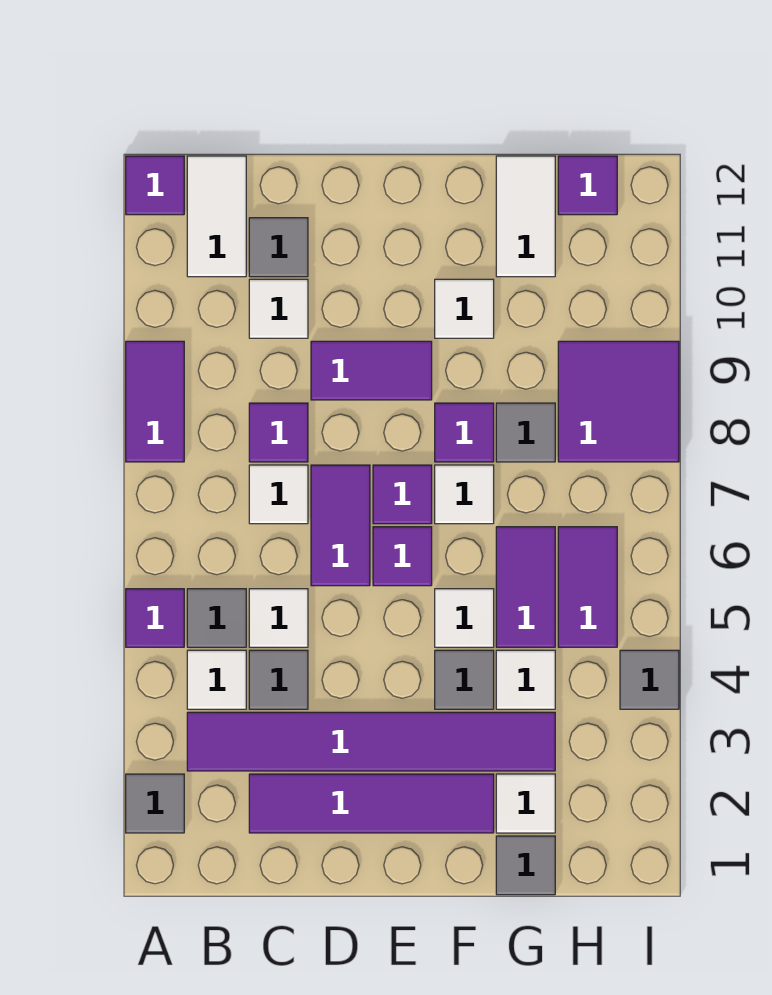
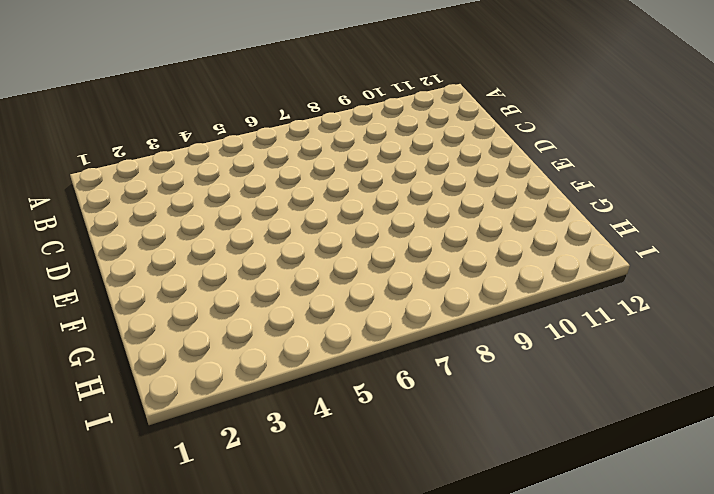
none -> grey 1x1 tile [126,774,184,833]
none -> purple 1x1 tile [126,589,184,647]
none -> purple 1x2 tile [126,341,184,462]
none -> purple 1x1 tile [126,156,184,215]

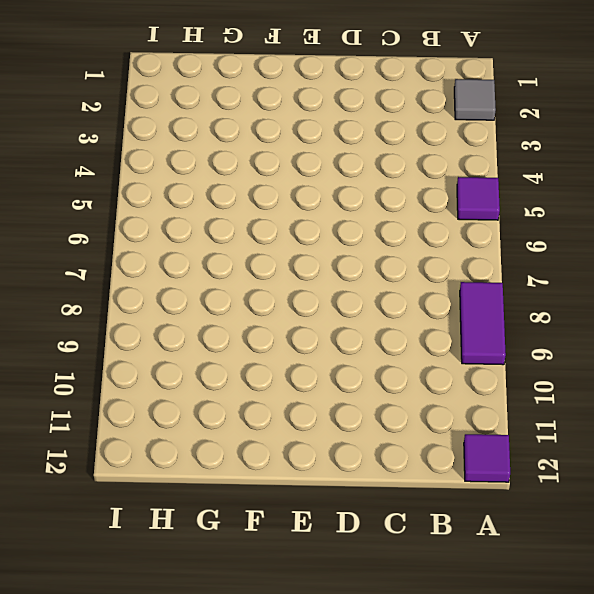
none -> purple 1x6 tile [187,712,555,771]
none -> white 1x1 tile [187,650,246,709]
none -> grey 1x1 tile [187,589,246,647]
none -> white 1x2 tile [187,156,246,277]

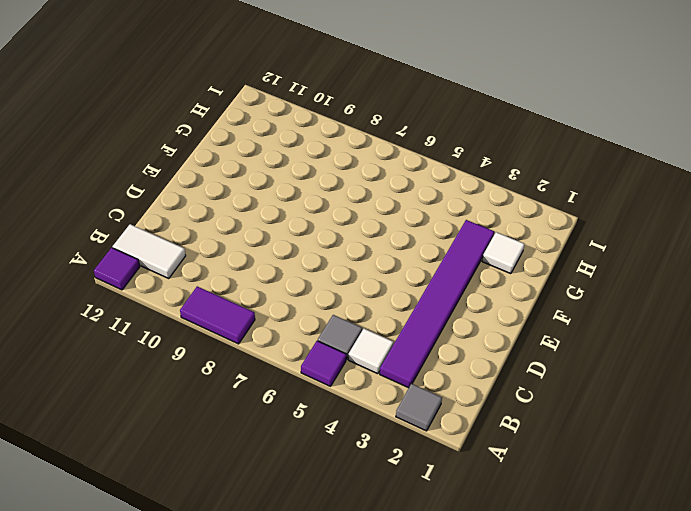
none -> purple 1x4 tile [249,774,494,833]
none -> grey 1x1 tile [249,650,308,709]
none -> white 1x1 tile [249,589,308,647]
none -> white 1x1 tile [249,465,308,524]

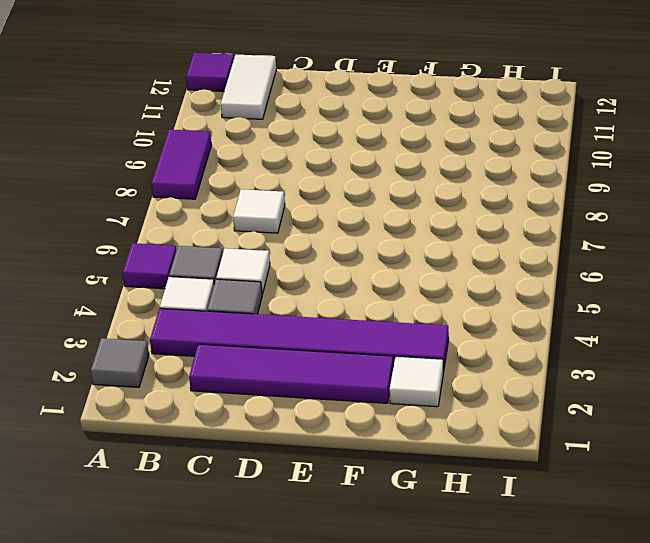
none -> purple 1x1 tile [249,403,308,462]
none -> white 1x1 tile [249,279,308,338]
none -> grey 1x1 tile [249,218,308,277]
none -> purple 1x2 tile [311,465,370,586]

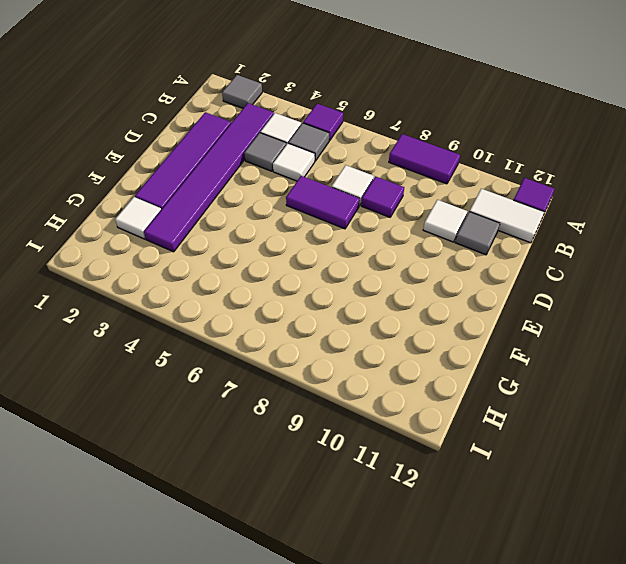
none -> purple 1x2 tile [311,341,432,400]
none -> purple 1x1 tile [373,527,432,586]
none -> purple 1x1 tile [373,465,432,524]
none -> grey 1x1 tile [435,650,494,709]

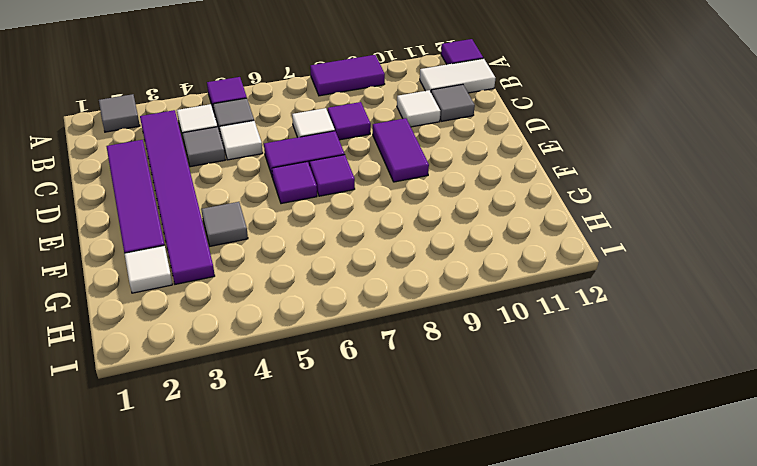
none -> white 1x1 tile [435,589,494,647]
none -> white 1x1 tile [435,465,494,524]
none -> purple 1x1 tile [435,403,494,462]
none -> white 1x1 tile [435,279,494,338]

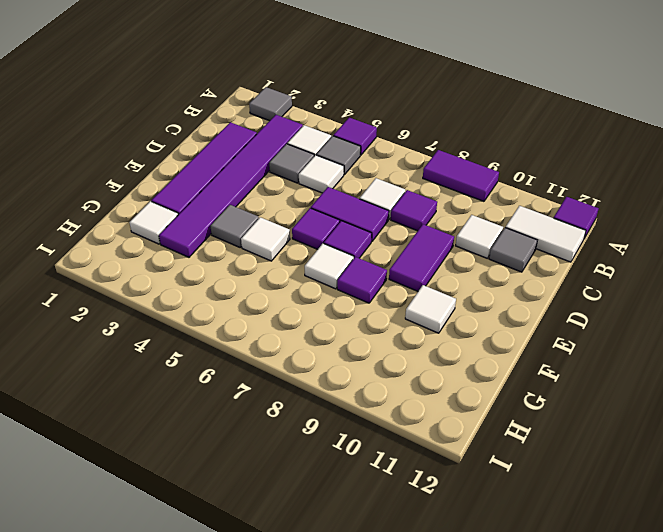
none -> grey 1x1 tile [496,836,555,895]
none -> white 1x1 tile [496,650,555,709]
none -> purple 1x2 tile [496,527,555,647]
none -> grey 1x1 tile [496,403,555,462]

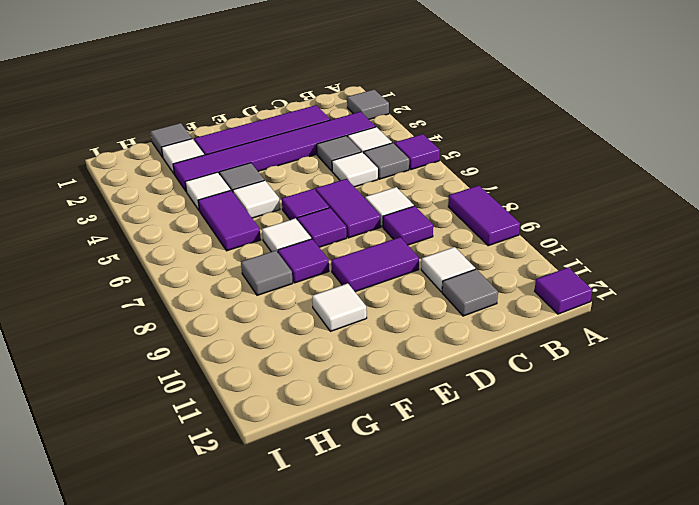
none -> white 1x2 tile [187,156,246,277]
none -> white 1x2 tile [496,156,555,277]
none -> purple 1x2 tile [558,527,617,647]
none -> purple 2x2 tile [558,341,679,462]

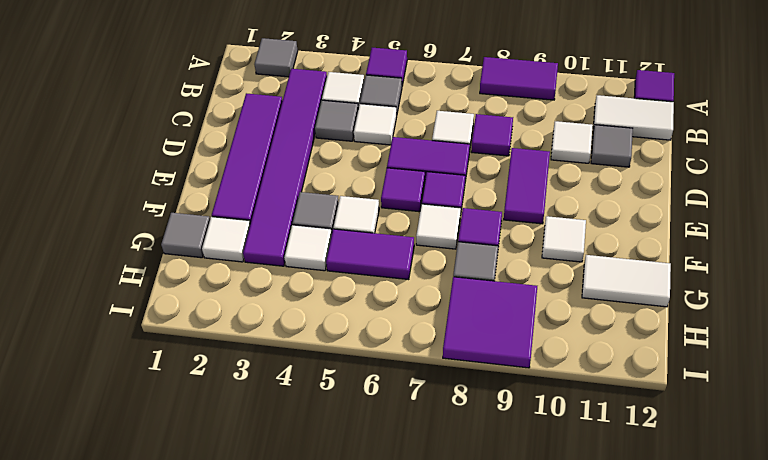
none -> purple 1x2 tile [558,527,617,647]
none -> purple 1x1 tile [558,156,617,215]
none -> grey 1x1 tile [620,650,679,709]

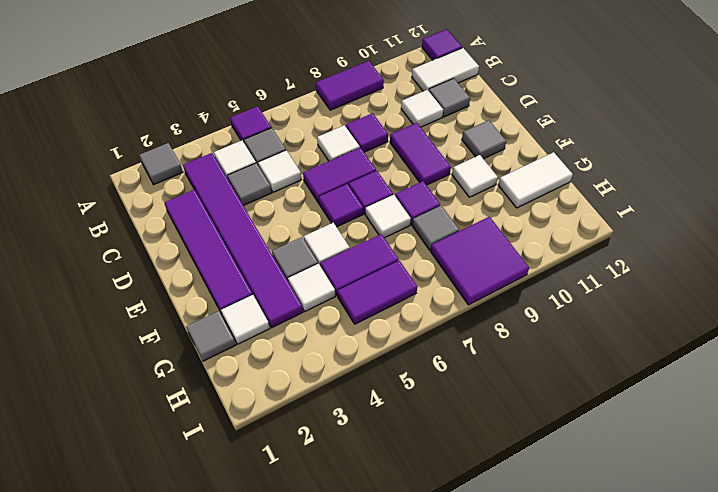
grey 1x1 tile [462,120,506,159] -> grey 1x1 tile moved to [620,650,679,709]
none -> purple 1x1 tile [558,156,617,215]

